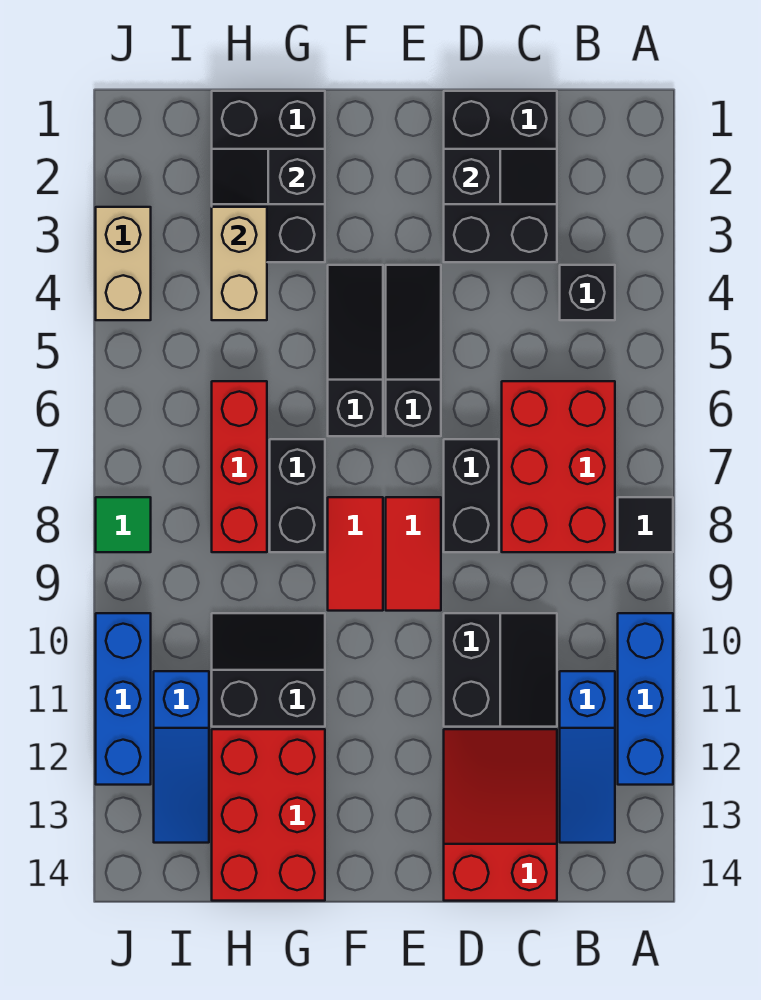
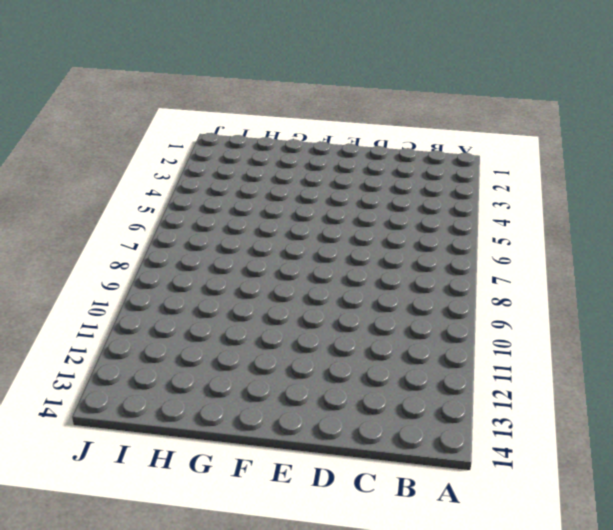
none -> black 1x1 tile [618,497,673,552]
none -> blue 1x3 brick [618,613,673,785]
none -> black 1x1 brick [560,265,615,320]

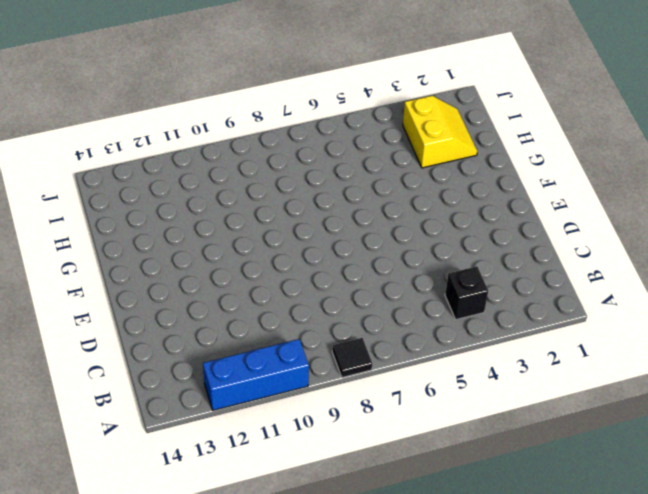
yellow 2x2 slope [403,96,477,168] -> black 2x3 brick [212,91,325,262]
none -> red 2x3 brick [502,381,615,552]
none -> blue 1x3 slope [560,671,615,843]
none -> black 2x3 brick [444,91,557,262]

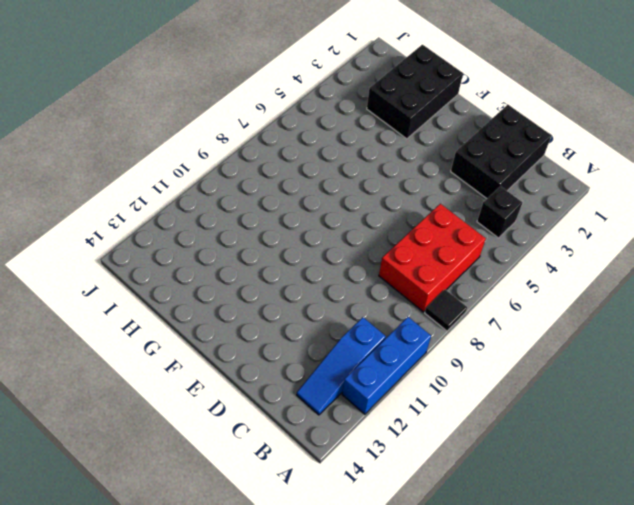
none -> black 2x2 slope [444,613,557,727]
none -> red 2x3 slope [444,729,557,901]
none -> black 1x2 brick [444,439,499,552]

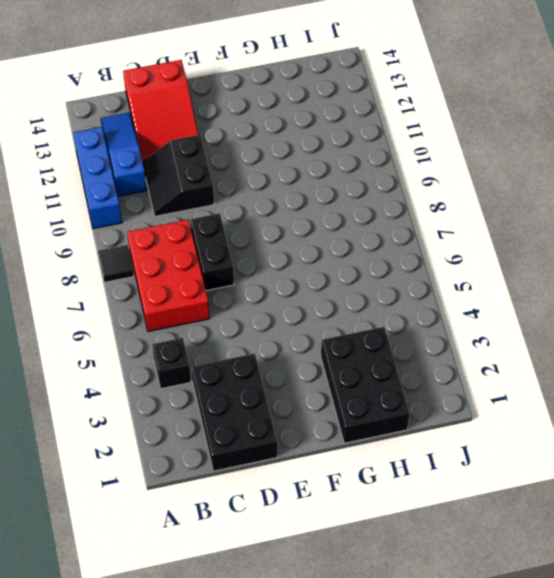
none -> black 1x3 slope [386,265,441,436]
none -> red 1x2 tile [386,497,441,611]
none -> black 1x3 slope [328,265,383,436]

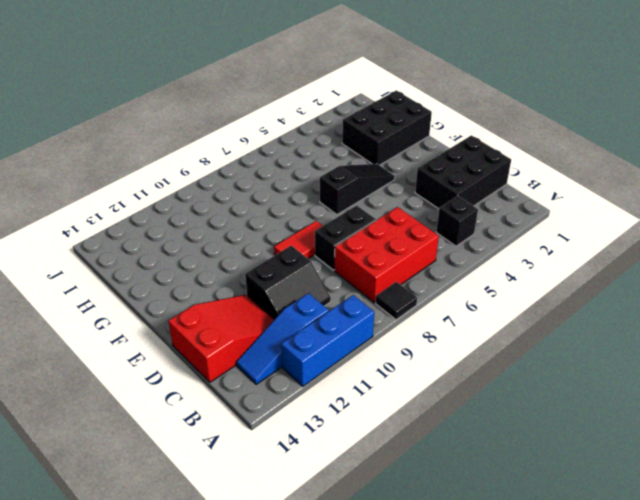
none -> black 1x3 slope [386,265,441,436]
none -> red 1x2 tile [328,497,383,611]
none -> black 1x2 brick [270,439,325,552]

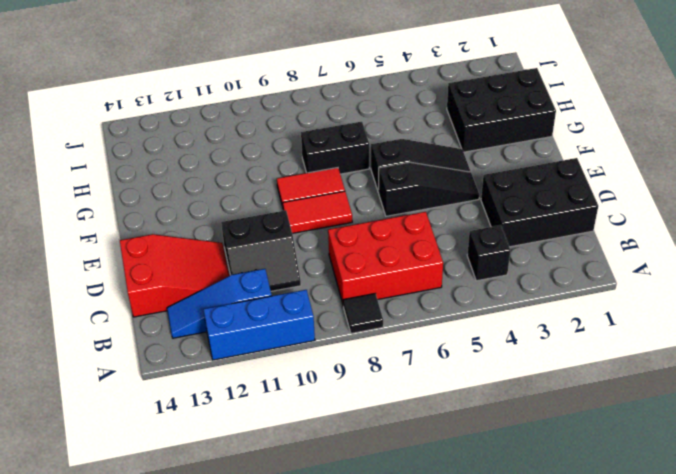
none -> black 1x2 brick [444,439,499,552]
none -> black 2x2 slope [212,613,325,727]
none -> red 2x3 brick [212,729,325,901]

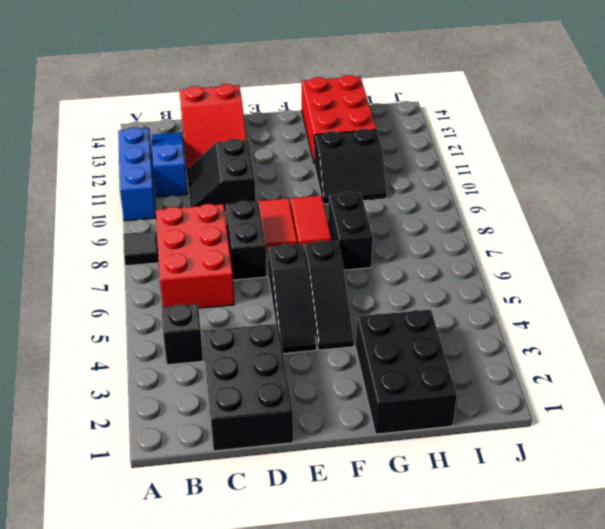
none -> red 1x3 brick [212,381,267,552]
none -> blue 1x3 slope [154,671,209,843]
none -> tan 1x2 brick [96,207,151,320]

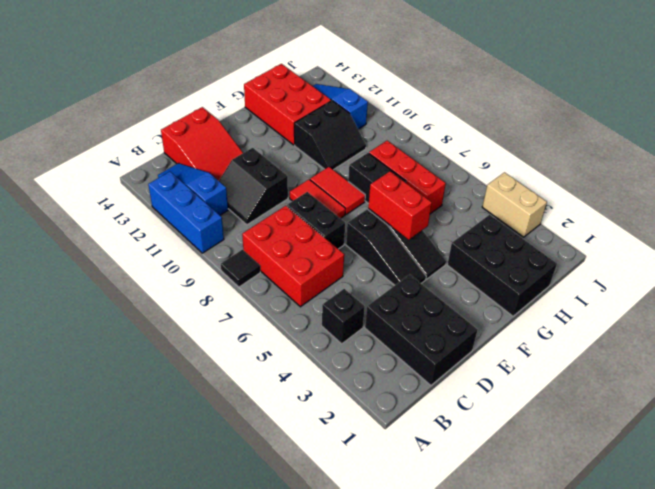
red 1x2 brick [368,171,432,240] -> none
none -> green 1x1 tile [96,497,151,552]
none -> blue 1x3 brick [96,613,151,785]
none -> black 1x2 slope [444,149,557,204]

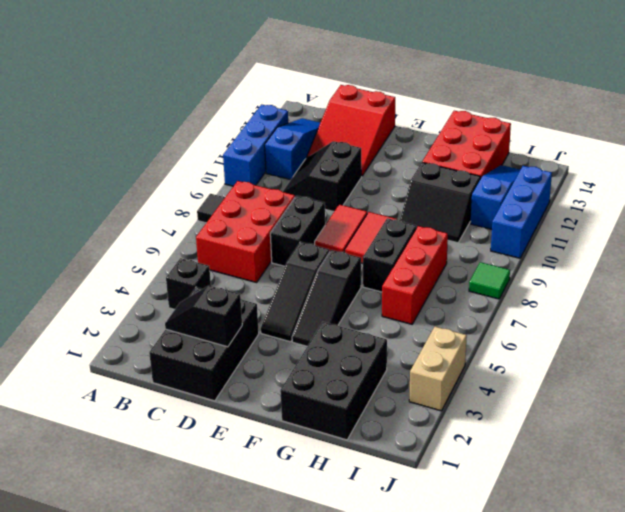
none -> black 1x2 slope [212,149,325,204]
none -> tan 1x2 brick [212,207,267,320]

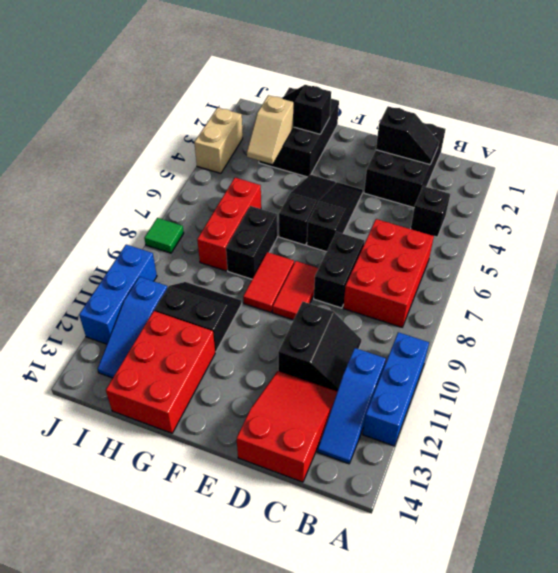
tan 1x2 slope [247,95,294,164] -> tan 1x2 brick [212,207,267,320]
none -> black 1x1 tile [618,497,673,552]

